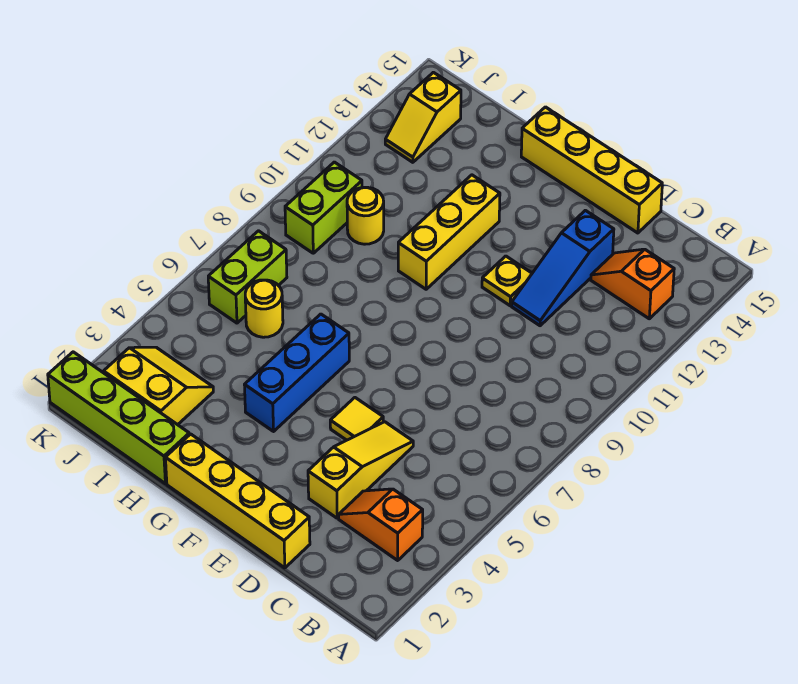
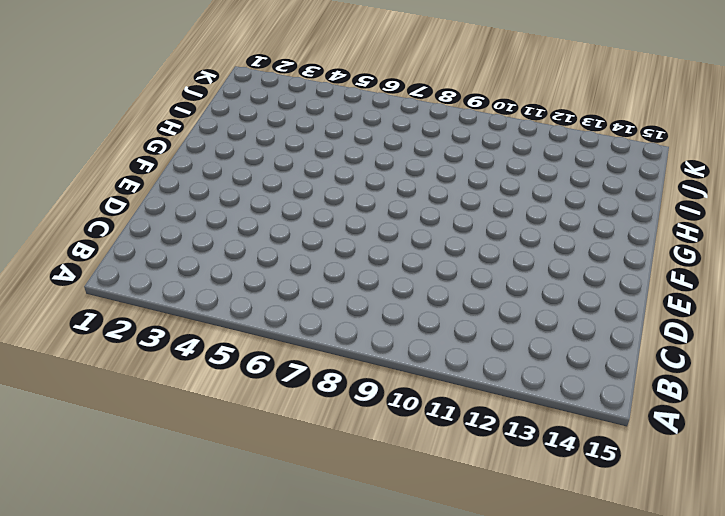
none -> orange 1x2 slope [339,489,423,560]
none -> orange 1x2 slope [591,249,674,319]
none -> yellow 1x4 brick [165,434,310,568]

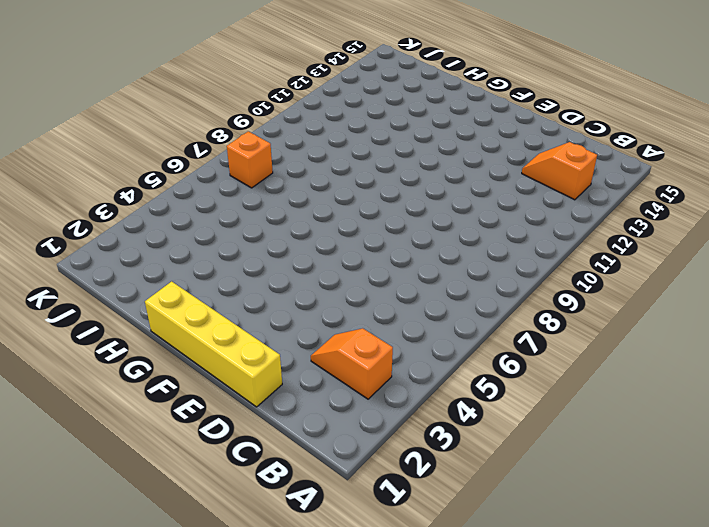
orange 1x1 brick [227,131,273,188] -> lime 1x2 brick [208,231,287,323]
none -> yellow 1x3 slope [308,422,413,518]
none -> blue 1x3 slope [512,210,614,326]
none -> yellow 1x4 brick [521,107,662,233]

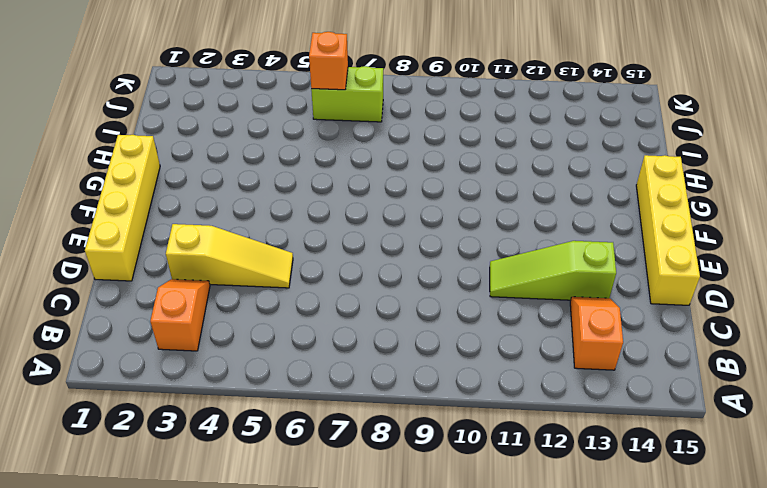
lime 1x3 slope [490,241,616,300] -> blue 1x3 slope [512,210,614,326]
orange 1x1 brick [309,32,348,90] -> none
none -> yellow 1x1 tile [330,398,383,440]
none -> yellow 1x1 plate [482,256,532,306]
none -> blue 1x3 brick [245,314,349,431]

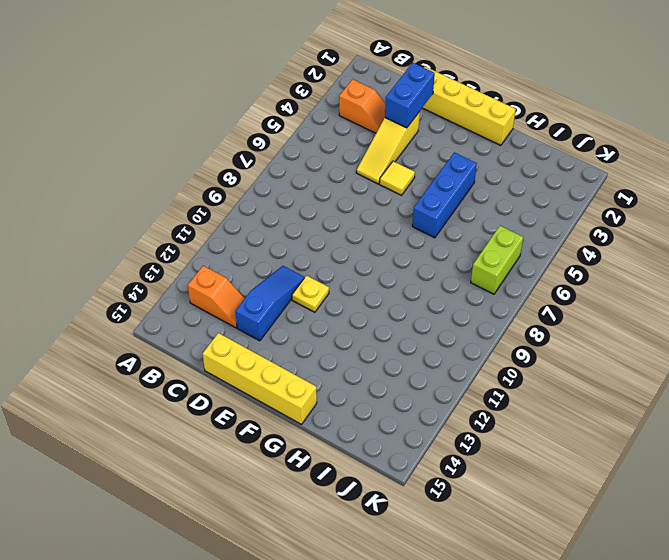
blue 1x2 brick [385,63,435,128] -> none
none -> yellow 1x3 brick [398,175,500,289]
none -> lime 1x4 brick [48,352,189,484]
none -> yellow 2x2 slope [104,347,213,425]

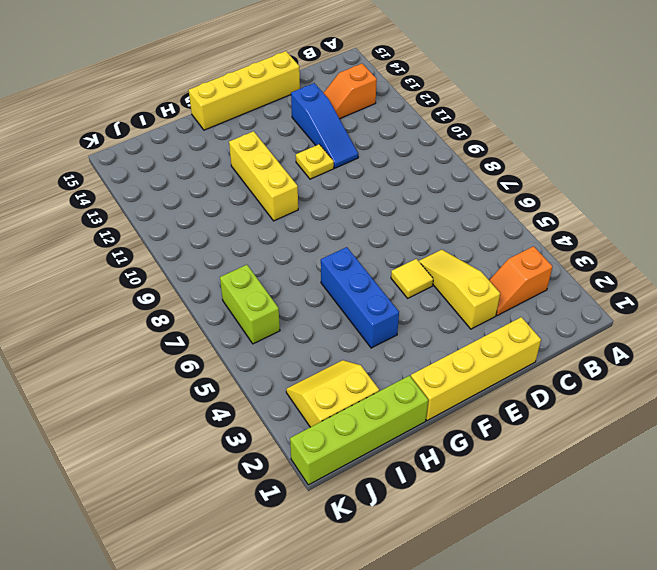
none -> yellow 1x1 round brick [245,280,283,337]
none -> yellow 1x1 round brick [347,187,384,244]
none -> lime 1x2 brick [285,162,362,253]

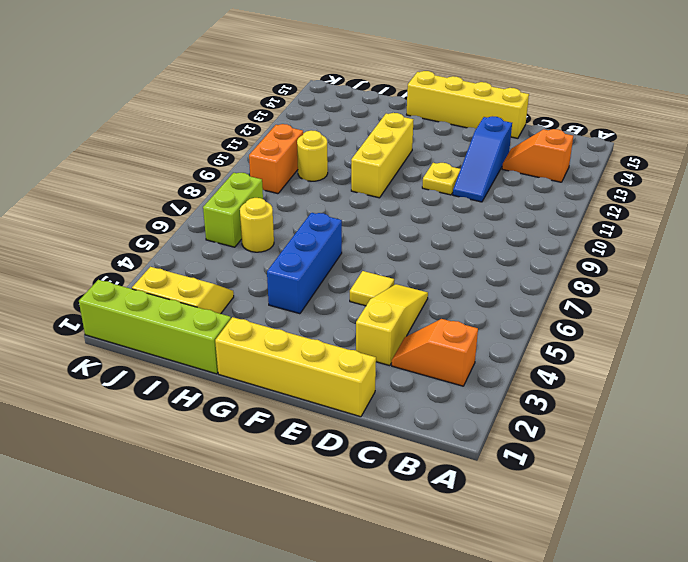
orange 1x2 brick [249,124,303,194] -> lime 1x2 brick [285,162,362,253]
none -> yellow 1x2 slope [385,72,461,162]

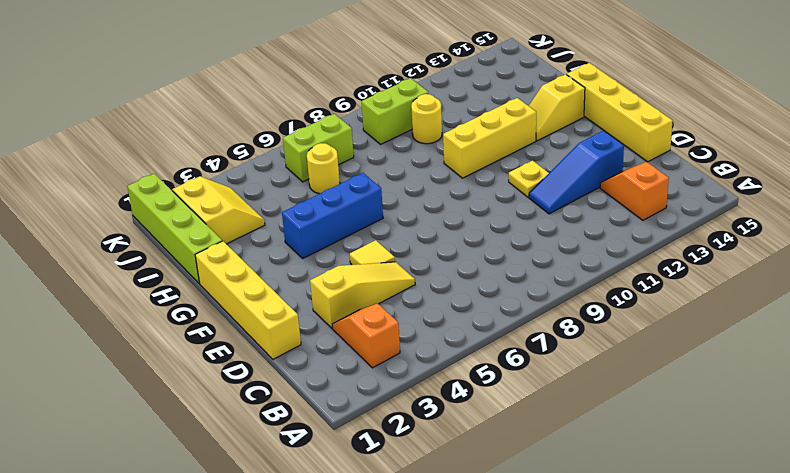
yellow 1x2 slope [529,74,585,141] -> yellow 1x2 slope moved to [385,72,461,162]

